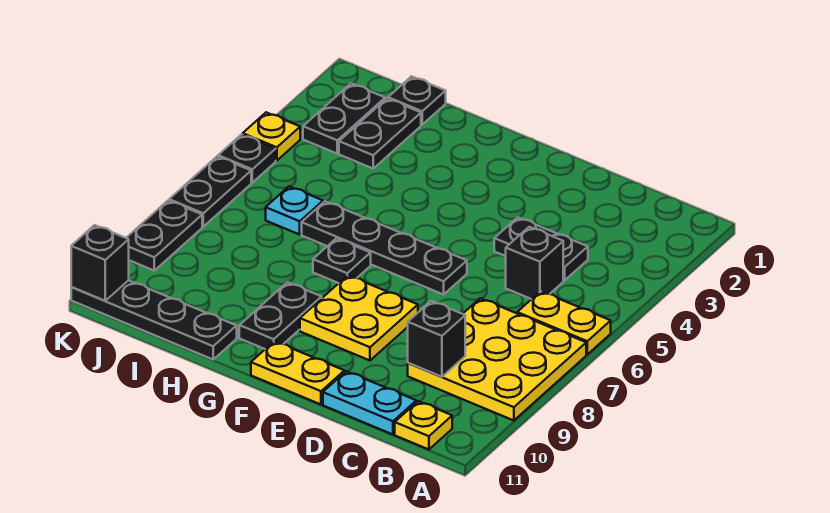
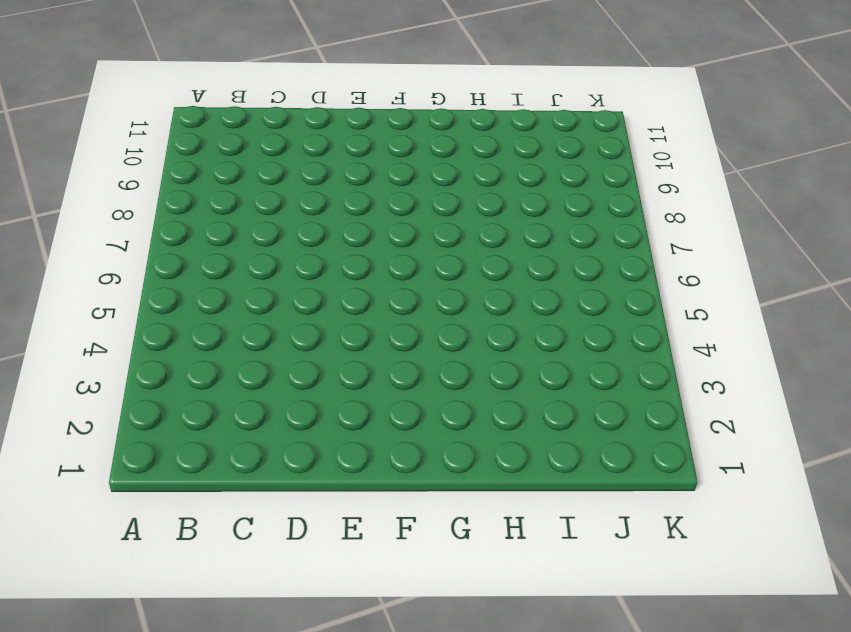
none -> yellow 1x2 plate [517,291,611,354]
none -> yellow 3x3 plate [408,298,586,421]
none -> yellow 1x1 plate [395,401,452,449]

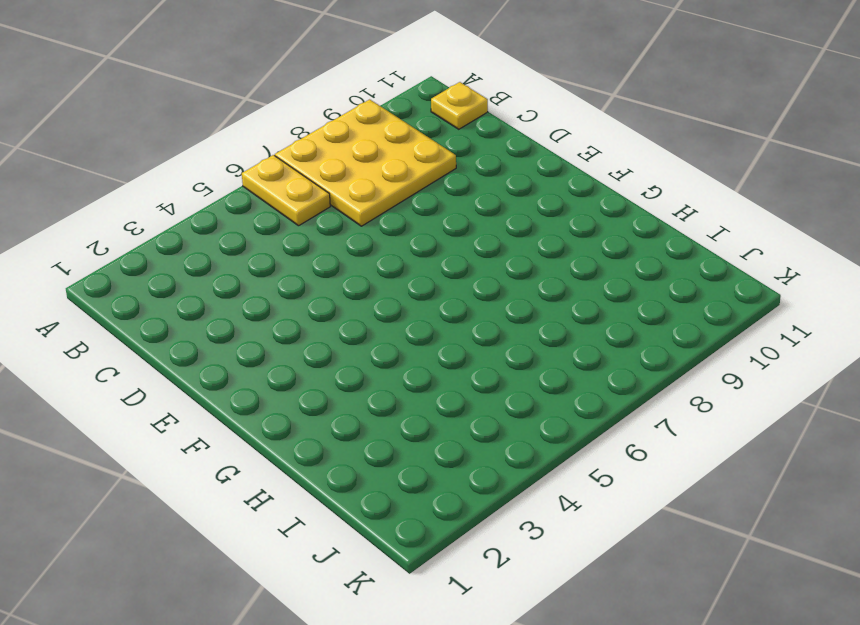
none -> black 1x2 plate [494,217,588,281]
none -> black 1x1 brick [506,227,563,299]
none -> cyan 1x2 plate [323,371,416,434]

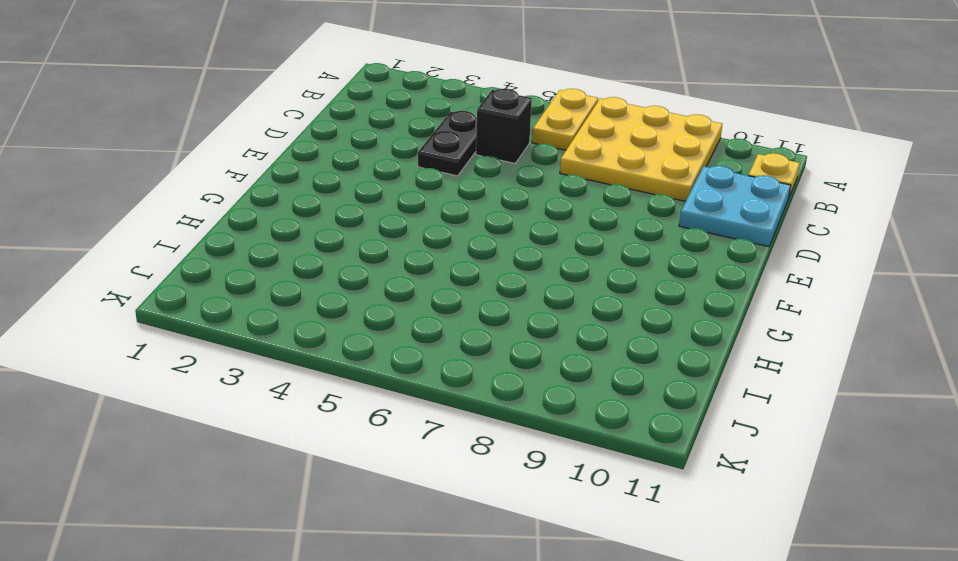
cyan 2x2 plate [679,166,791,247] -> cyan 1x2 plate [323,371,416,434]
none -> black 1x4 plate [302,201,467,295]
none -> yellow 2x2 plate [300,275,418,360]
none -> yellow 1x2 plate [251,341,344,404]

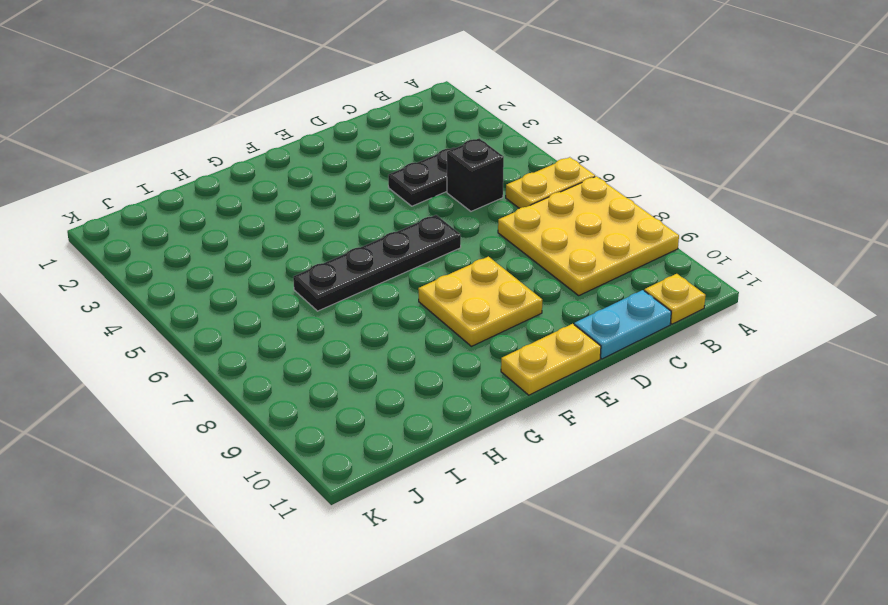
none -> black 1x1 plate [313,238,371,283]
none -> black 1x2 plate [239,282,322,349]
none -> black 1x4 plate [71,280,237,359]

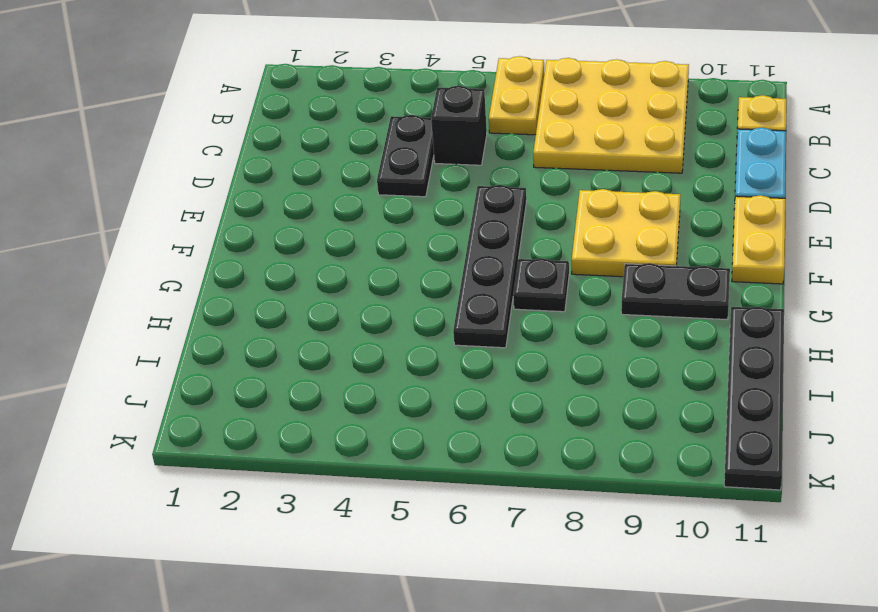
none -> black 1x1 plate [388,76,446,124]
none -> black 1x2 plate [339,98,421,168]
none -> cyan 1x1 plate [266,186,323,235]

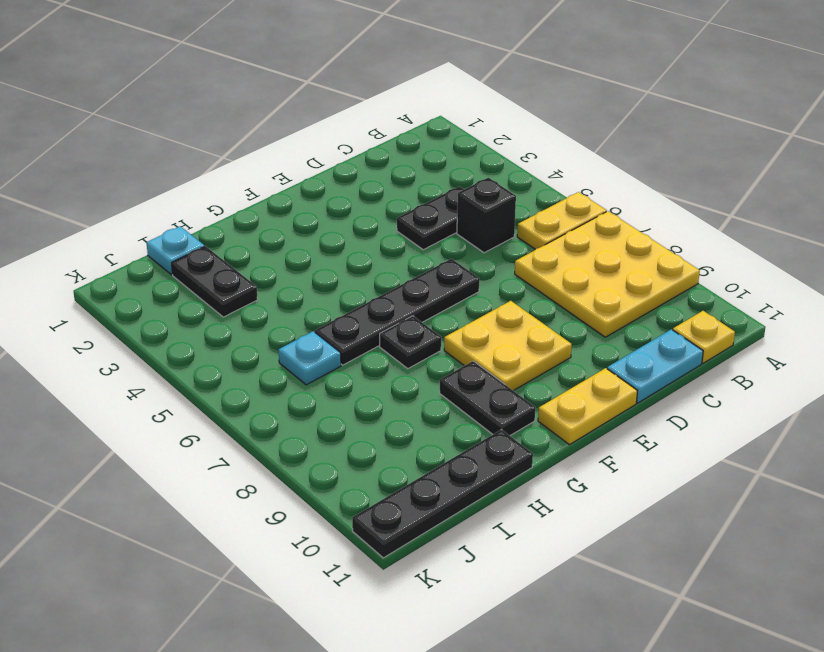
cyan 1x1 plate [146,226,204,275] -> black 1x1 plate [388,76,446,124]
none -> black 1x2 plate [303,83,385,153]
none -> yellow 1x1 plate [243,112,300,161]
none -> black 1x1 plate [218,134,276,182]

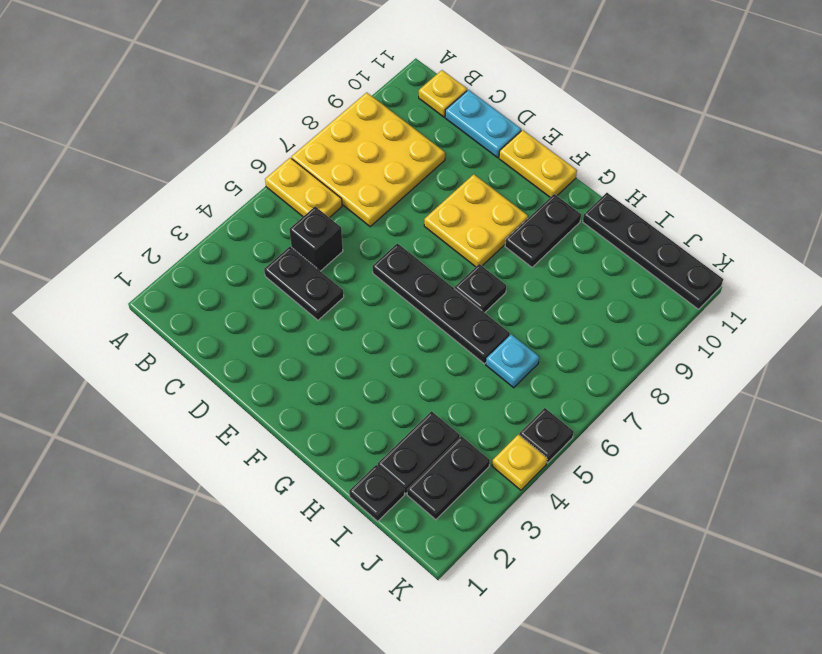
none -> black 1x2 plate [169,156,251,226]
none -> black 1x2 plate [126,200,202,270]
none -> black 1x1 brick [408,301,465,377]

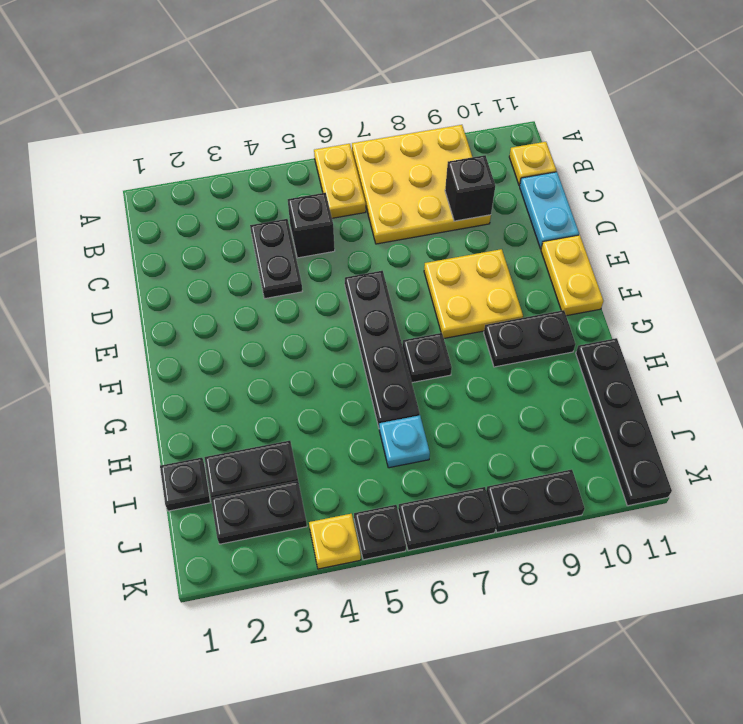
none -> black 1x1 brick [71,225,129,301]

